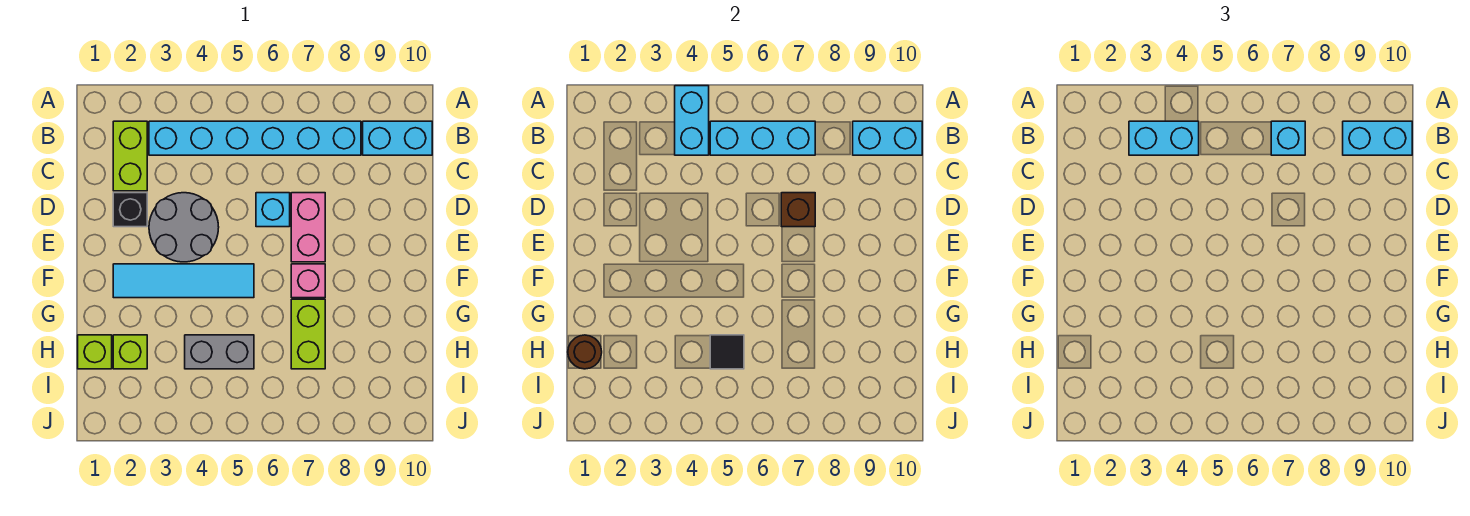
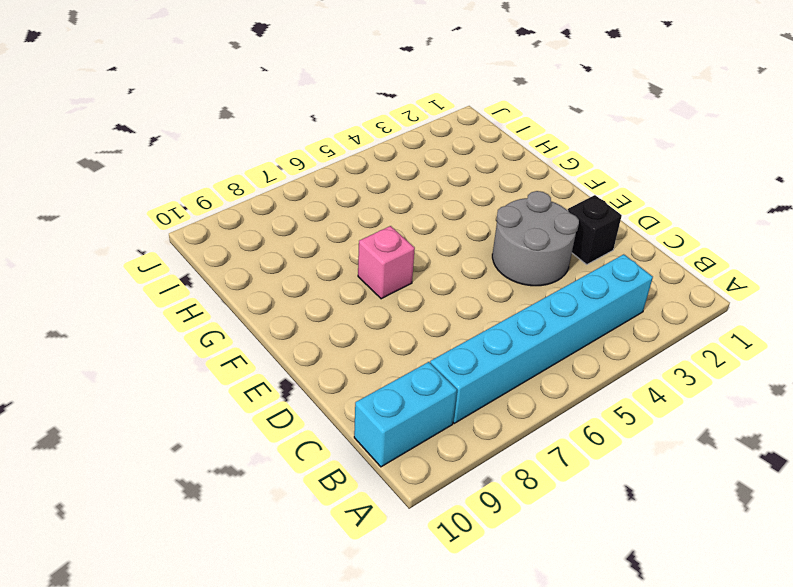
none -> lime 1x2 brick [113,121,147,191]
none -> cyan 1x1 brick [256,193,290,227]
none -> pink 1x2 brick [291,193,325,262]

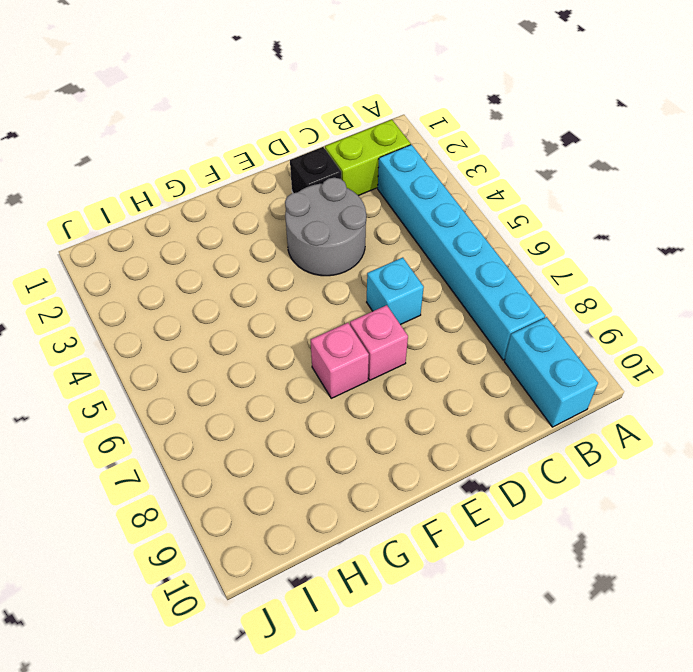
pink 1x1 brick [350,305,408,380] -> pink 1x2 brick [291,193,325,262]
none -> cyan 1x4 tile [113,264,254,298]
none -> lime 1x2 brick [291,299,325,369]
none -> lime 1x1 brick [78,335,112,369]

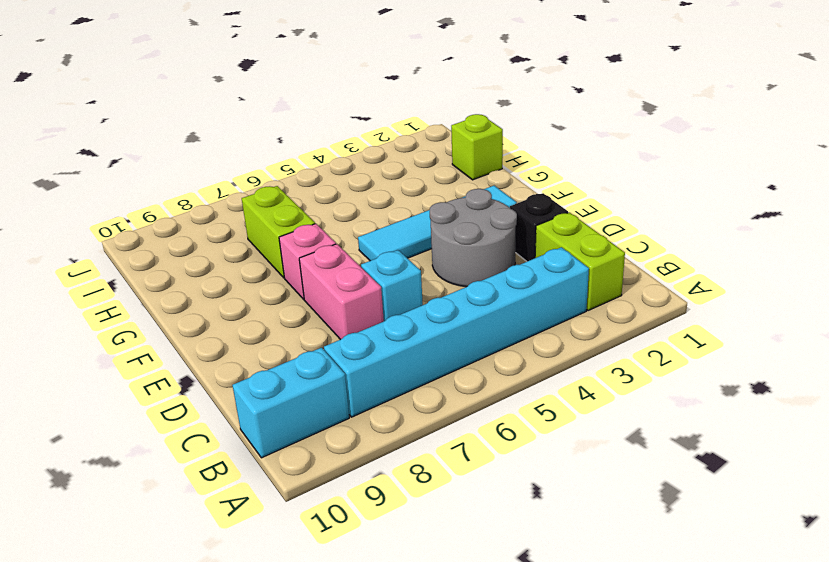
none -> lime 1x1 brick [113,335,147,369]
none -> grey 1x2 brick [185,335,254,369]
none -> cyan 1x2 brick [675,86,709,155]

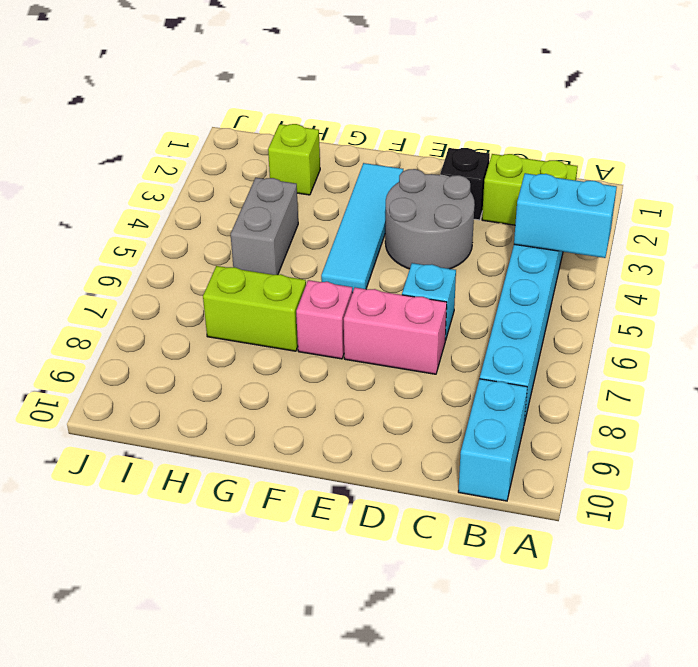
none -> lime 1x1 brick [78,335,112,369]
none -> cyan 1x3 brick [710,121,815,155]
none -> cyan 1x2 brick [853,121,922,155]

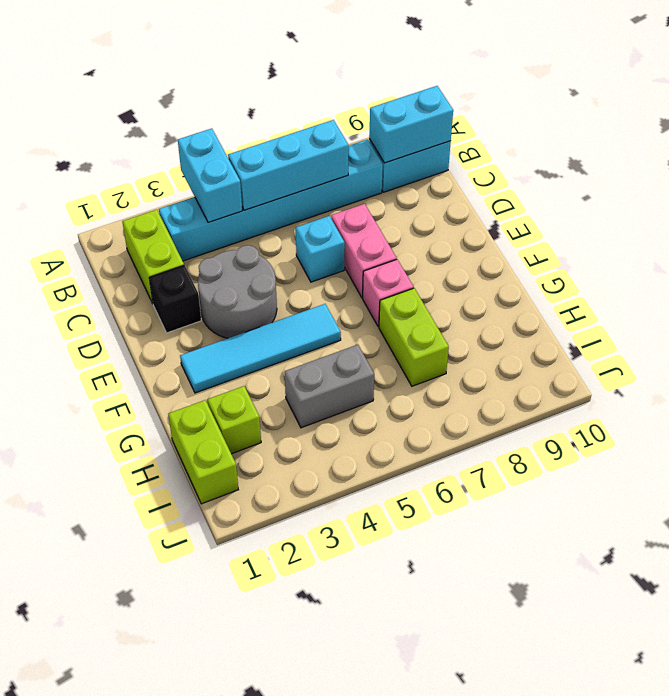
lime 1x2 brick [168,400,238,504] -> lime 1x1 brick [78,335,112,369]
none -> brown 1x1 brick [781,193,815,227]
none -> brown 1x1 round brick [568,335,602,369]
none -> black 1x1 tile [710,335,744,369]

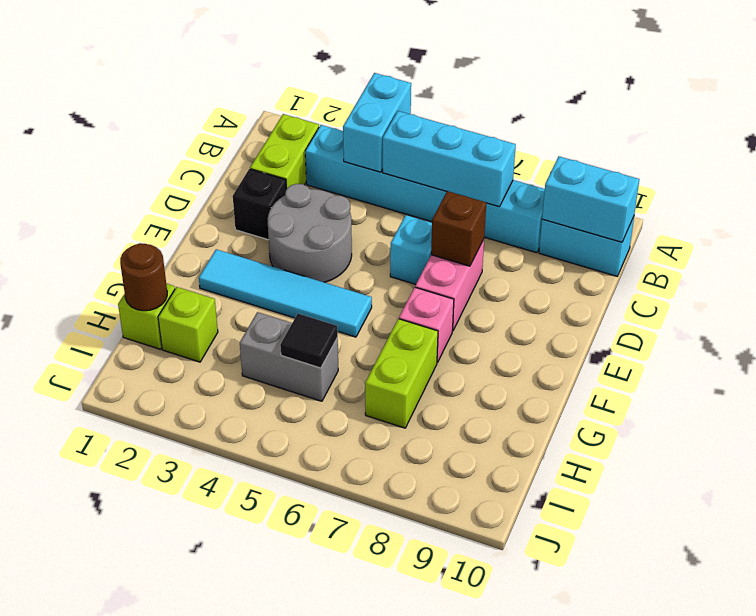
none -> cyan 1x2 brick [1129,121,1199,155]
none -> cyan 1x1 brick [1271,121,1305,155]
none -> cyan 1x2 brick [1343,121,1412,155]

